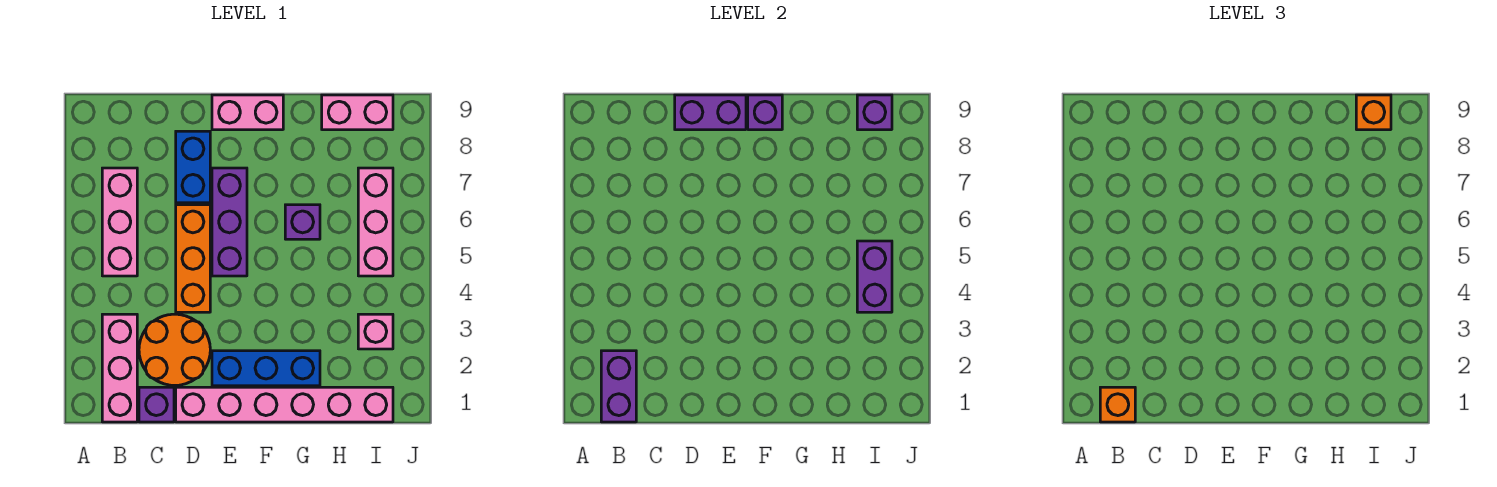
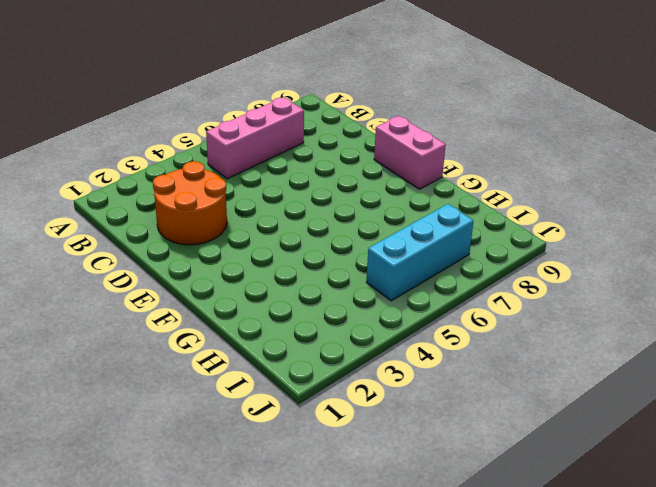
cyan 1x3 brick [366,204,473,301] -> pink 1x3 brick [358,168,393,276]
none -> pink 1x3 brick [102,314,137,422]
none -> purple 1x1 brick [139,387,174,422]
none -> pink 1x6 brick [176,387,393,422]

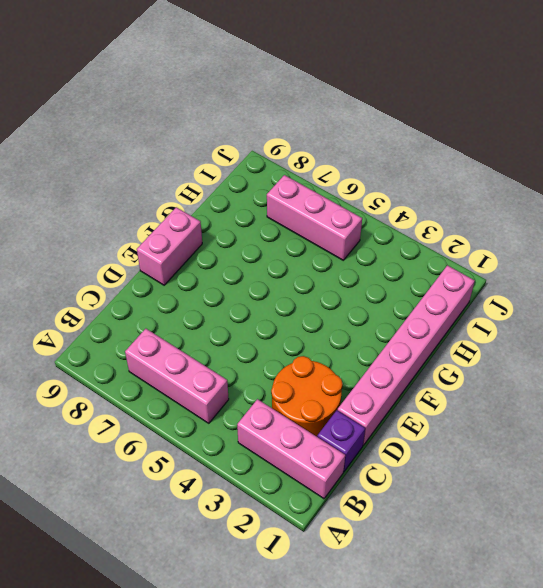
none -> orange 1x3 brick [176,205,210,312]
none -> blue 1x2 brick [176,131,210,203]
none -> blue 1x3 brick [212,351,320,386]

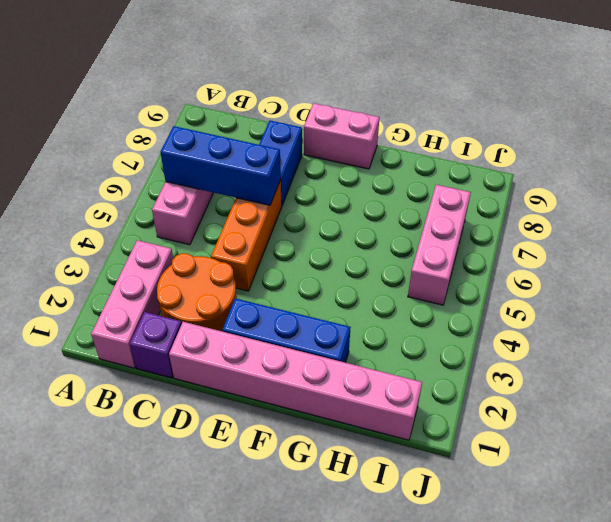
blue 1x3 brick [160,126,281,205] -> none
none -> purple 1x3 brick [212,168,247,276]
none -> purple 1x1 brick [285,205,320,239]
none -> pink 1x2 brick [322,95,393,130]

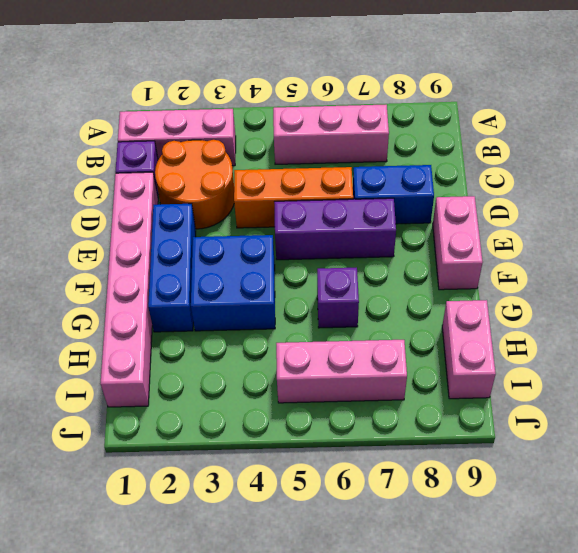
blue 2x2 brick [191,235,275,331] -> none
none -> pink 1x1 brick [358,314,393,349]
none -> purple 1x2 brick [601,351,636,422]
none -> purple 1x2 brick [675,95,746,130]

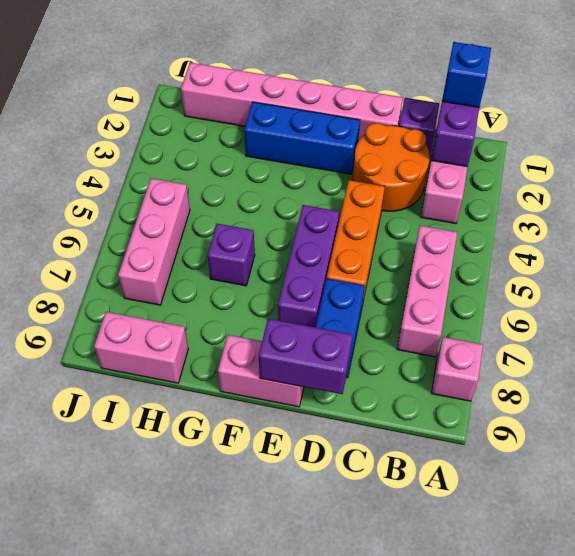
pink 1x1 brick [432,337,483,401] -> pink 1x1 brick moved to [358,314,393,349]
blue 1x1 brick [442,42,491,107] -> orange 1x1 brick [1100,387,1135,422]
none -> purple 1x1 brick [748,95,782,130]
none -> purple 1x2 brick [857,241,892,312]
none -> purple 1x1 brick [857,95,892,130]

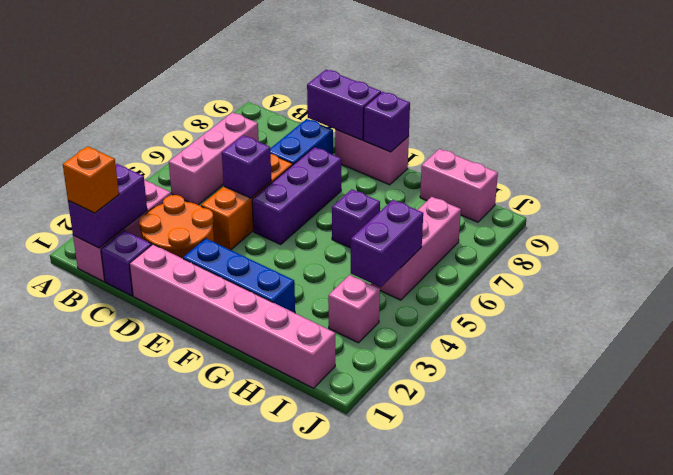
purple 1x1 brick [222,135,271,198] -> purple 1x1 brick moved to [857,95,892,130]
none -> orange 1x1 brick [1356,95,1391,130]

